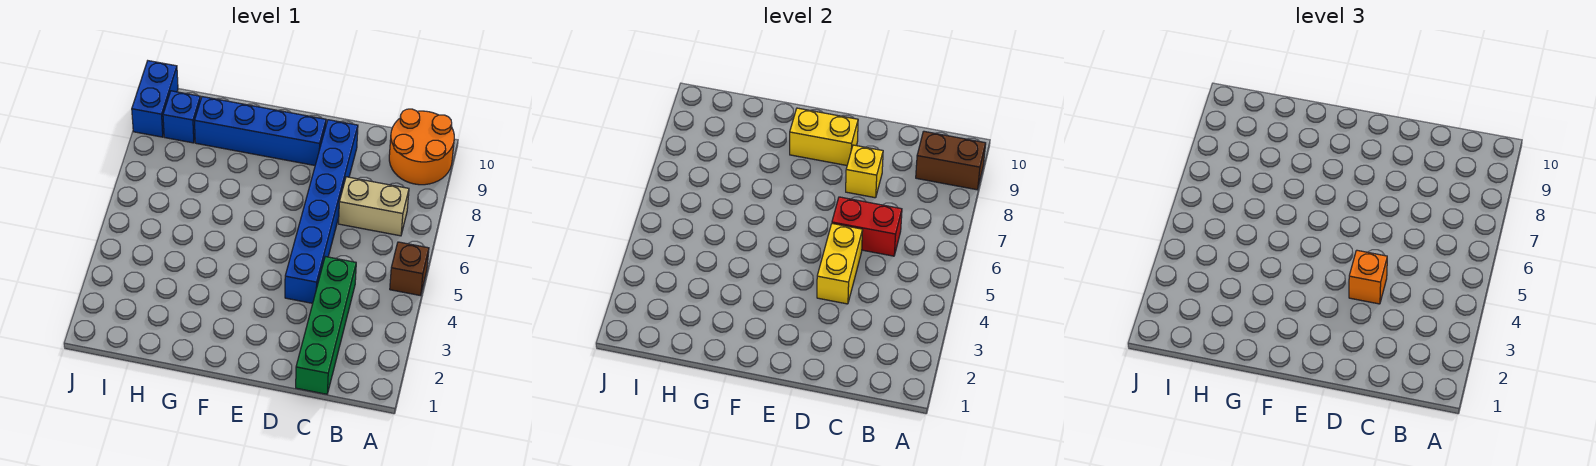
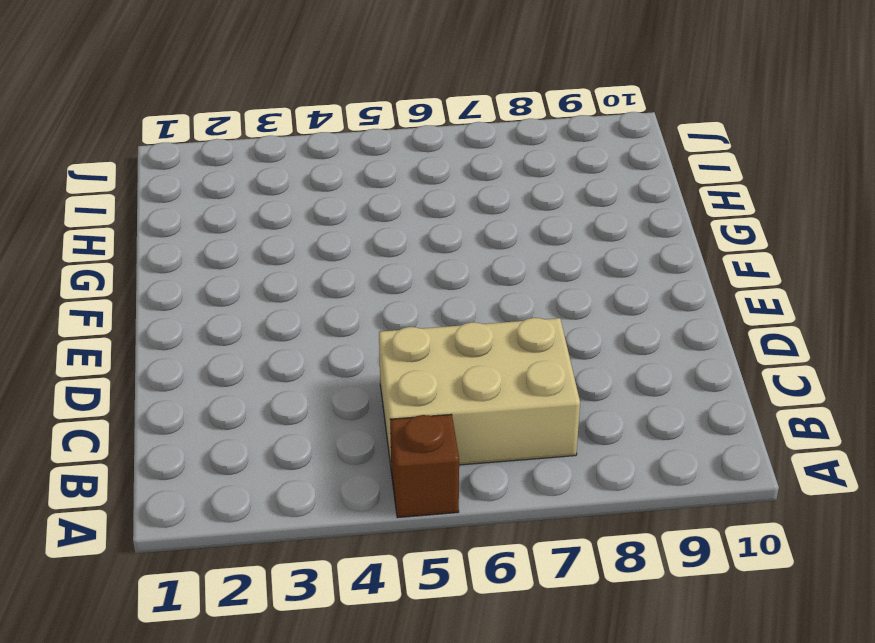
tan 2x3 brick [379,318,580,465] -> tan 1x2 brick [339,177,409,236]
none -> orange 2x2 round brick [389,109,454,185]
none -> green 1x4 brick [296,257,356,394]
none -> blue 1x6 brick [285,120,358,303]

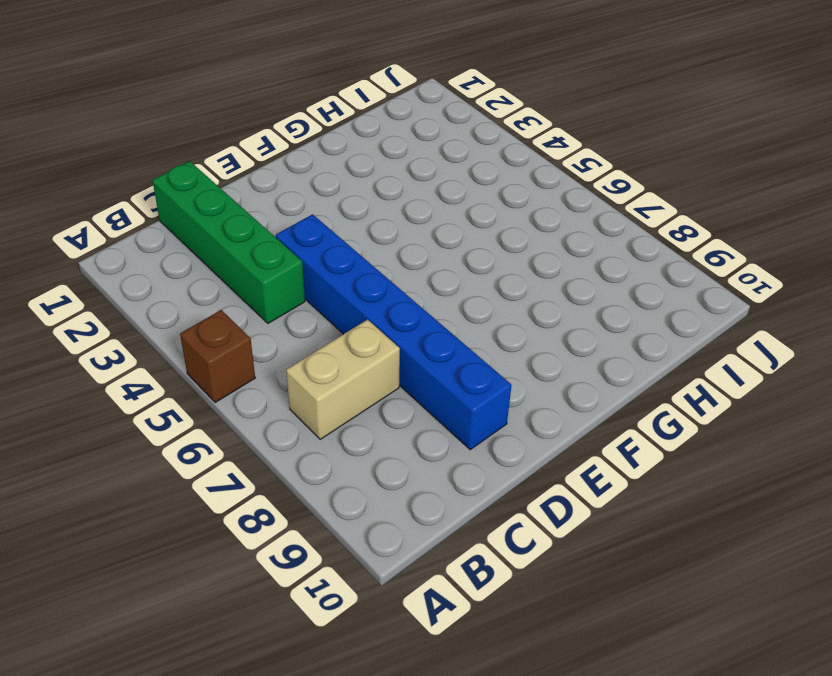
none -> orange 2x2 round brick [389,109,454,185]
none -> blue 1x4 brick [194,97,326,165]
none -> blue 1x1 brick [163,91,200,143]

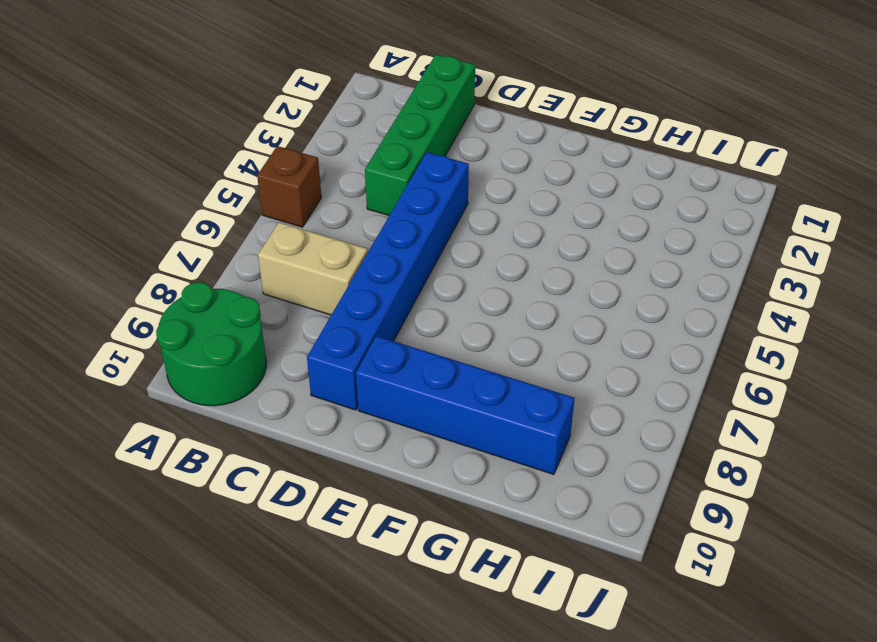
green 2x2 round brick [156,282,266,406] -> orange 2x2 round brick [389,109,454,185]
none -> blue 1x1 brick [163,91,200,143]
none -> blue 1x2 brick [132,61,178,137]
none -> brown 1x2 brick [916,131,986,190]

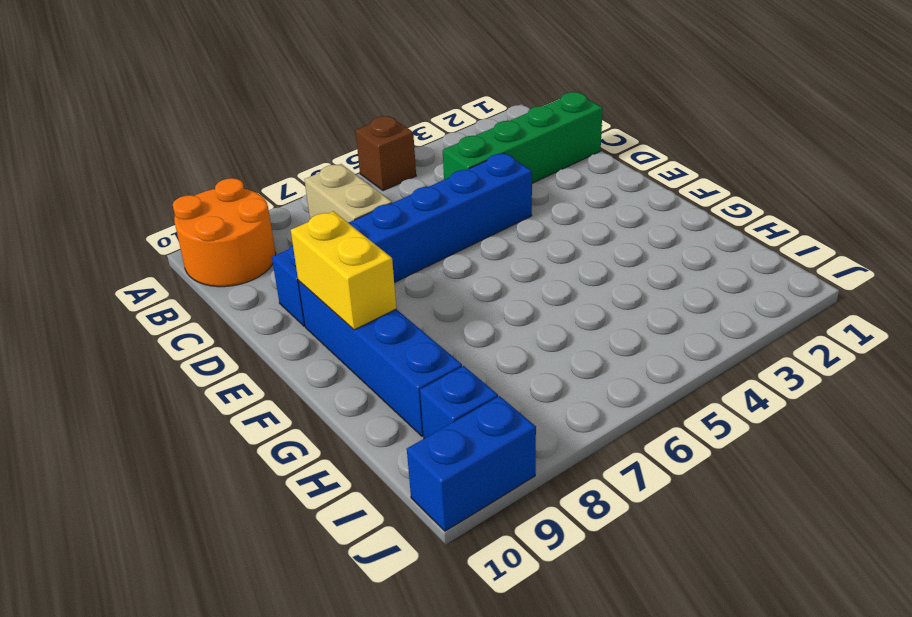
none -> brown 1x2 brick [916,131,986,190]
none -> red 1x2 brick [832,197,902,256]
none -> yellow 1x2 brick [817,224,863,304]

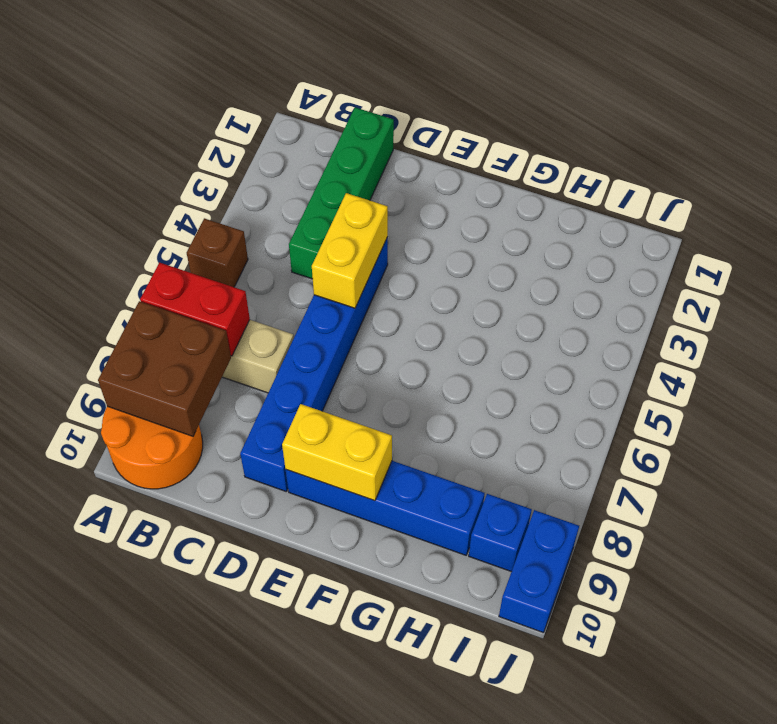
red 1x2 brick [140,263,250,356] -> red 1x2 brick moved to [832,197,902,256]
brown 2x2 brick [98,301,231,436] -> brown 1x2 brick [916,131,986,190]
none -> yellow 1x1 brick [846,145,883,198]
none -> orange 1x1 brick [1349,250,1387,304]

